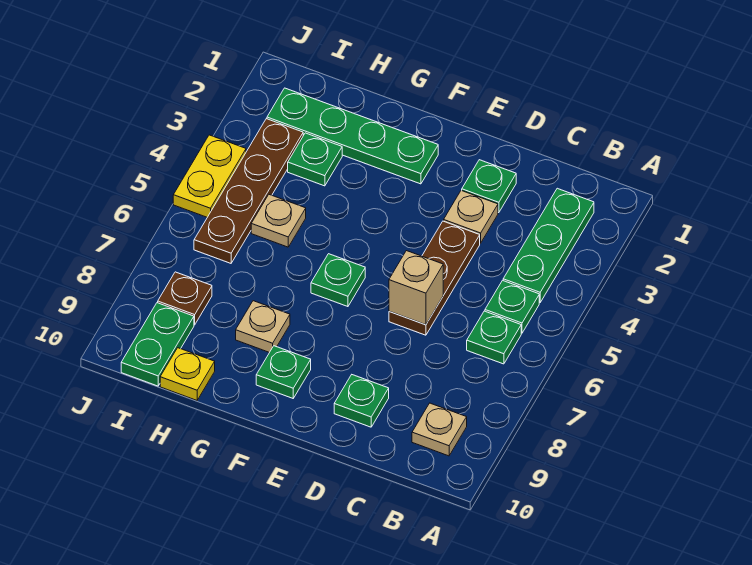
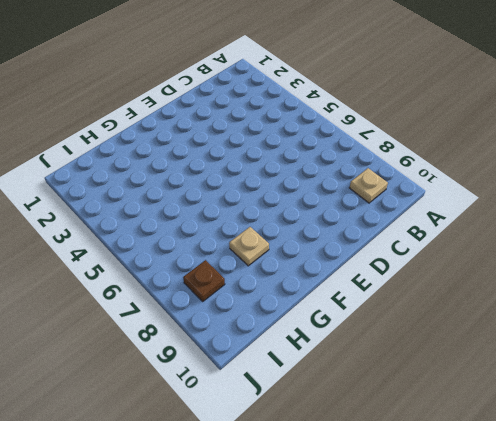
none -> green 1x3 plate [503,188,594,302]
none -> green 1x1 plate [485,280,539,333]
none -> green 1x1 plate [467,311,521,364]

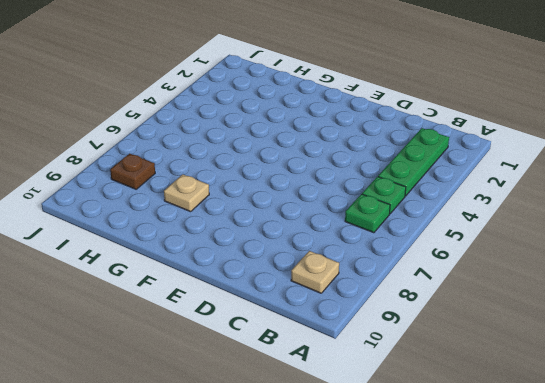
none -> green 1x1 plate [462,160,516,213]
none -> tan 1x1 plate [444,190,498,243]
none -> brown 1x3 plate [389,221,480,335]

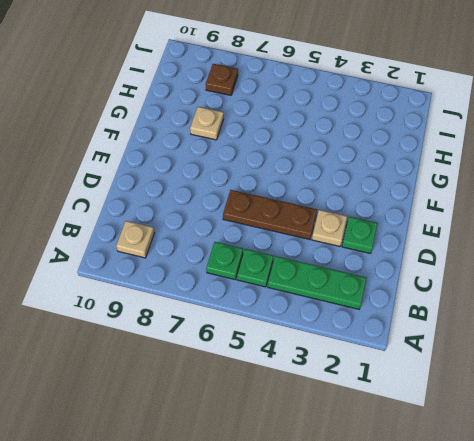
none -> green 1x1 plate [334,375,389,427]
none -> green 1x4 plate [267,88,438,184]
none -> green 1x1 plate [311,254,365,307]

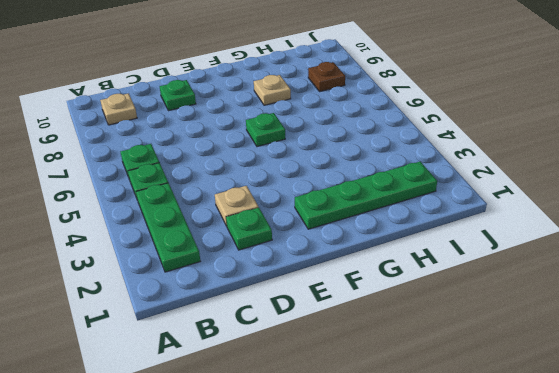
none -> brown 1x3 plate [389,221,480,335]
none -> green 1x1 plate [256,346,311,398]
none -> green 1x1 plate [288,133,342,186]

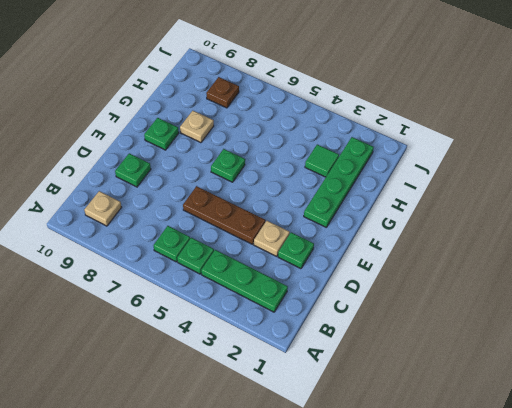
green 1x1 tile [305,144,339,177] -> green 1x1 plate [288,133,342,186]
none -> tan 1x1 plate [251,195,306,247]
none -> yellow 1x1 plate [160,348,215,400]
none -> brown 1x4 plate [194,119,303,263]

